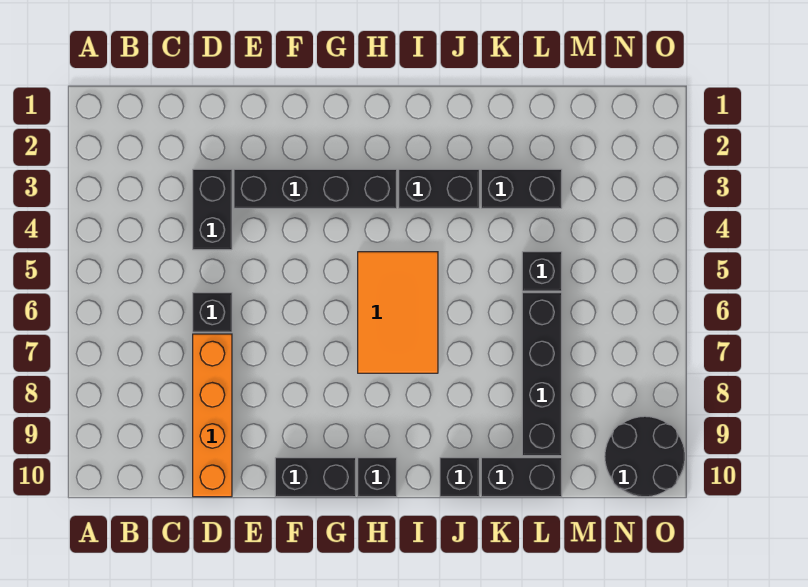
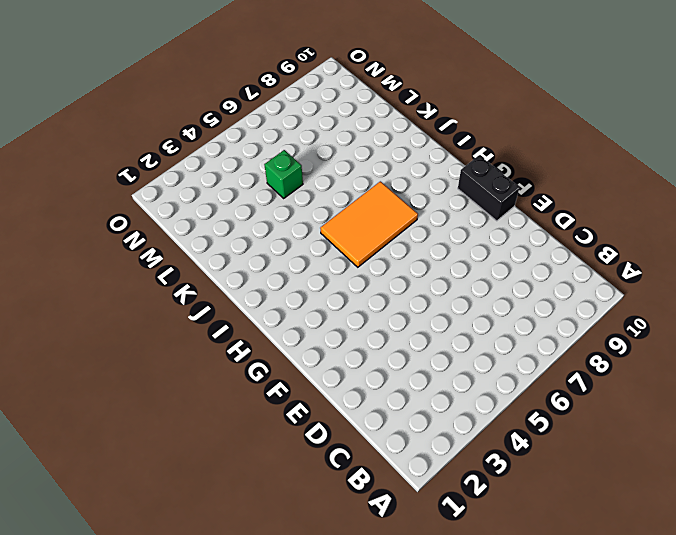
green 1x1 brick [264,150,303,198] -> black 1x1 brick [522,252,562,291]
none -> black 1x2 brick [193,169,232,250]
none -> black 1x1 brick [193,293,232,332]
none -> orange 1x4 brick [193,334,232,497]

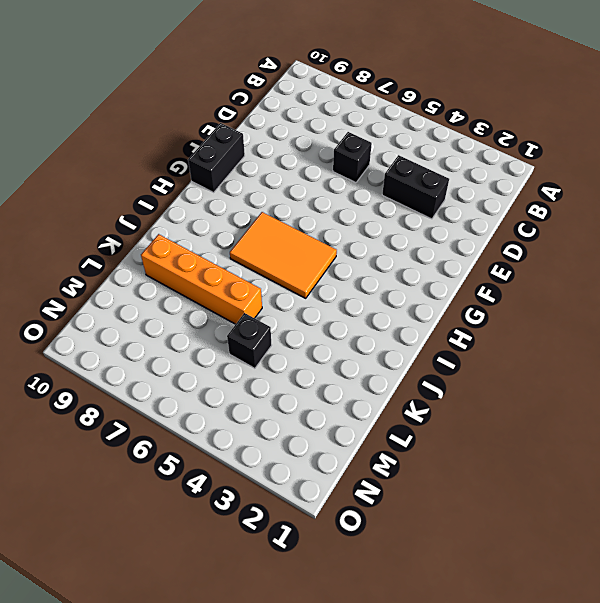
orange 1x4 brick [141,234,262,324] -> orange 1x4 brick moved to [193,334,232,497]
none -> black 1x4 brick [234,169,397,208]
none -> black 1x1 brick [358,458,397,497]
none -> black 1x2 brick [399,169,479,208]

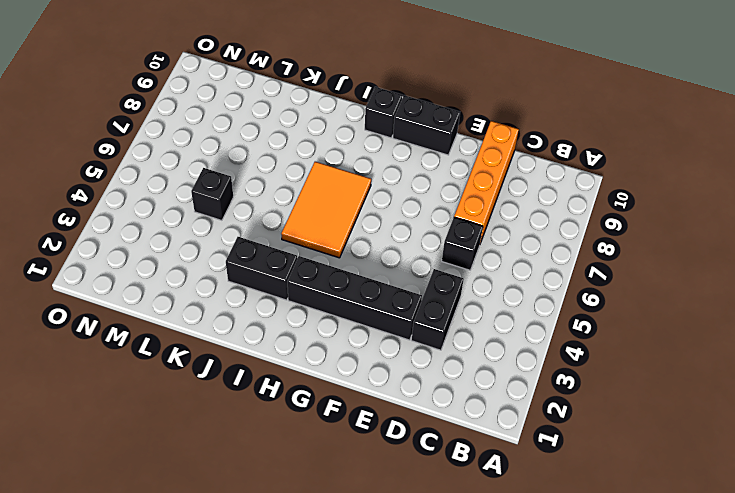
none -> black 1x1 brick [440,458,479,497]
none -> black 1x2 brick [481,169,562,208]
none -> black 1x2 brick [481,458,562,497]

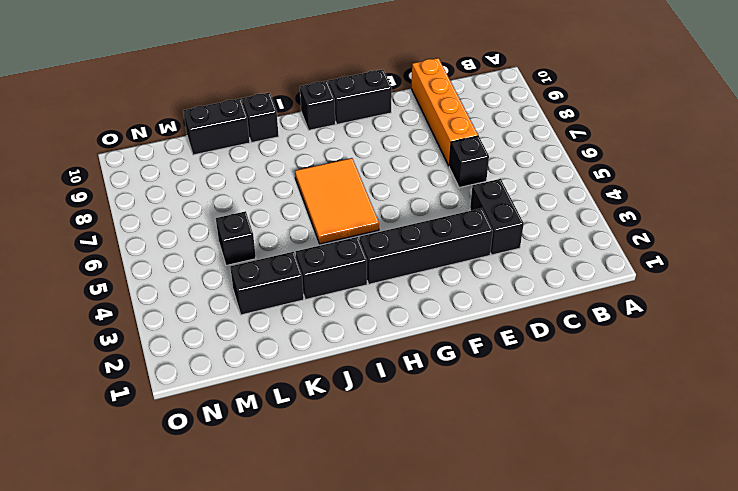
none -> black 1x4 brick [522,293,562,456]
none -> black 2x2 round brick [605,416,685,497]

